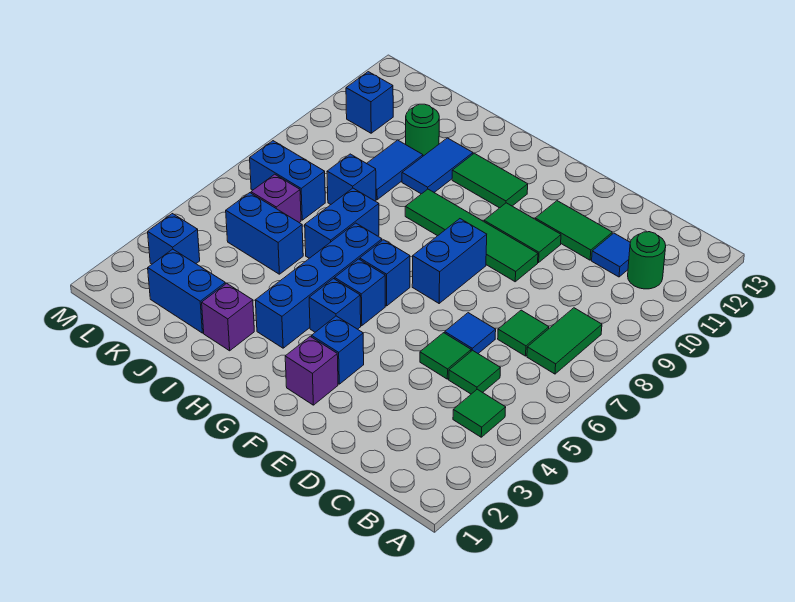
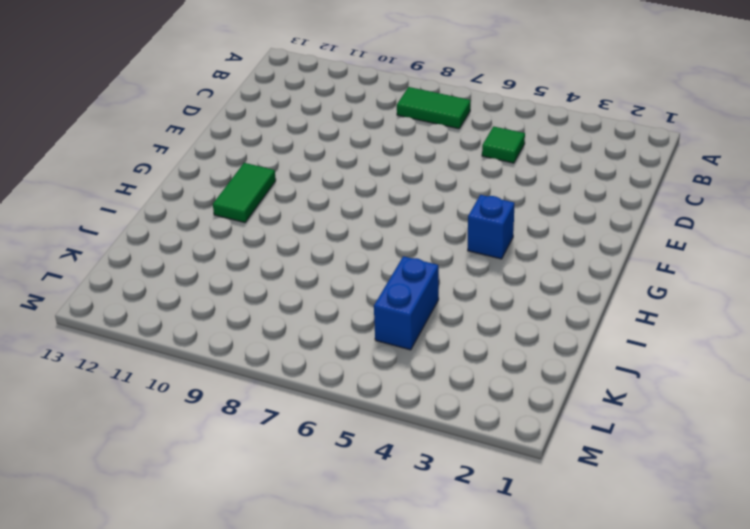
none -> green 1x1 tile [453,389,506,437]
none -> green 1x1 round brick [628,232,666,289]
none -> green 1x1 tile [498,310,549,356]
none -> blue 1x1 tile [592,233,630,277]

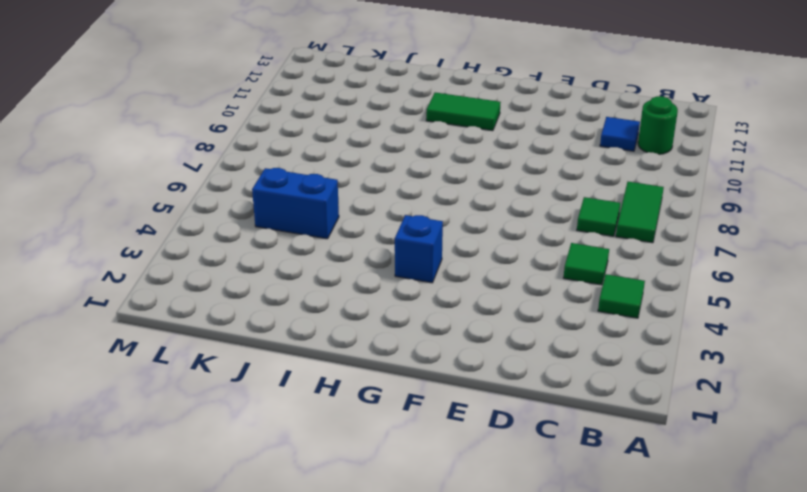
none -> green 1x1 tile [420,333,471,379]
none -> blue 1x1 tile [445,313,496,353]
none -> green 1x2 tile [535,201,612,260]
none -> green 1x4 tile [405,189,538,282]

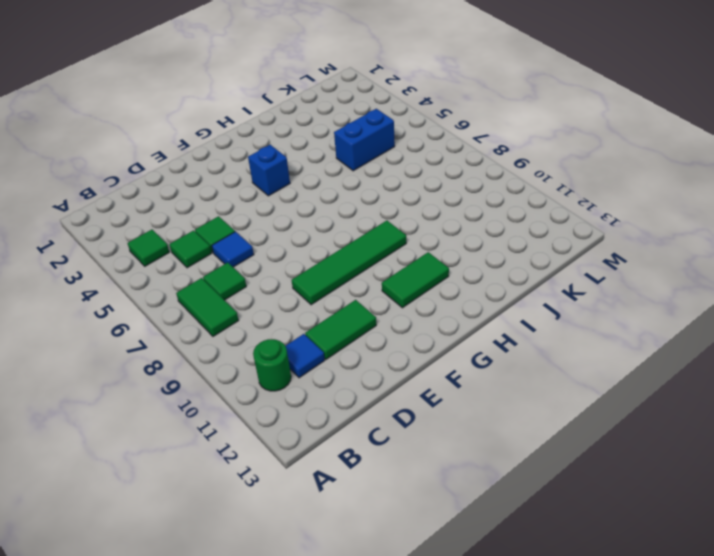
none -> green 1x2 tile [484,203,561,263]
none -> purple 1x1 brick [285,336,338,405]
none -> blue 1x1 brick [312,316,364,384]
none -> blue 1x2 brick [412,219,487,303]

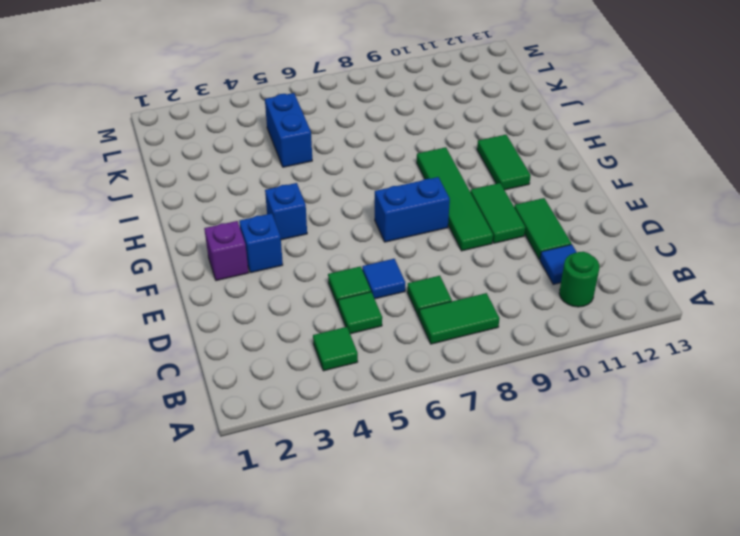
none -> blue 1x1 brick [335,259,385,326]
none -> blue 1x1 brick [360,240,410,306]
none -> blue 1x4 brick [255,223,382,348]
none -> purple 1x1 brick [202,283,254,351]

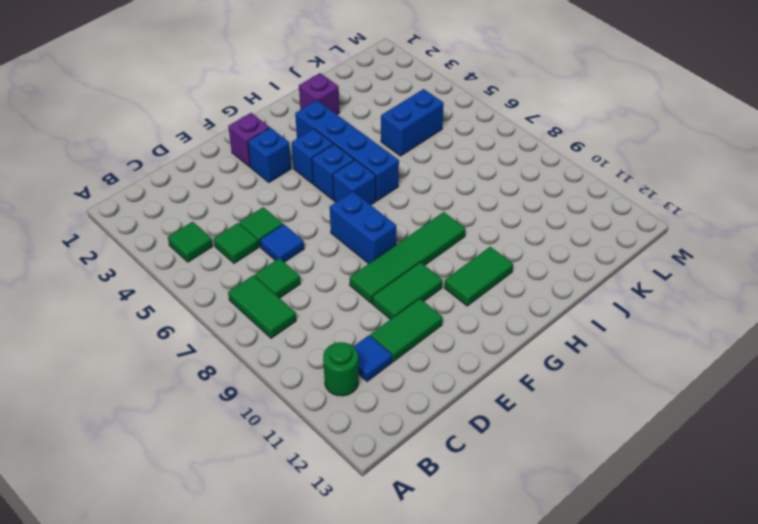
none -> blue 1x2 brick [305,188,379,258]
none -> blue 1x2 tile [402,138,473,194]
none -> blue 1x2 brick [148,249,225,333]
none -> blue 1x1 brick [327,154,376,204]

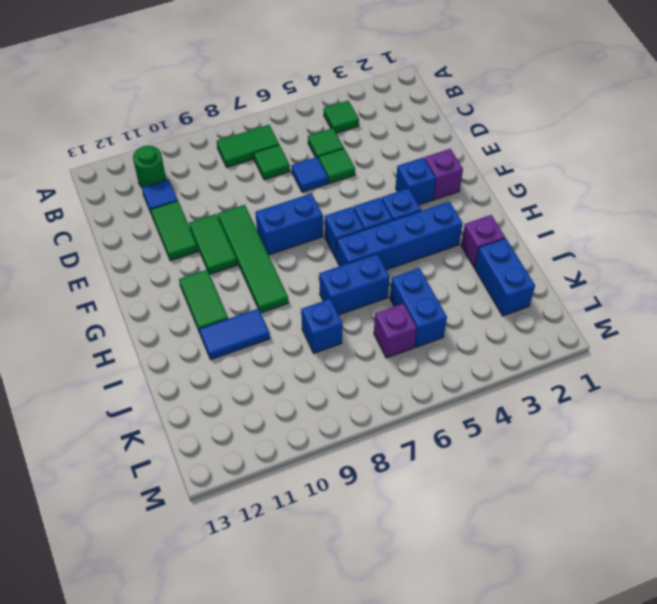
none -> blue 1x2 tile [367,140,423,200]
none -> green 1x1 round brick [406,104,439,156]
none -> blue 1x2 brick [250,141,325,220]
none -> blue 1x1 brick [148,214,200,264]

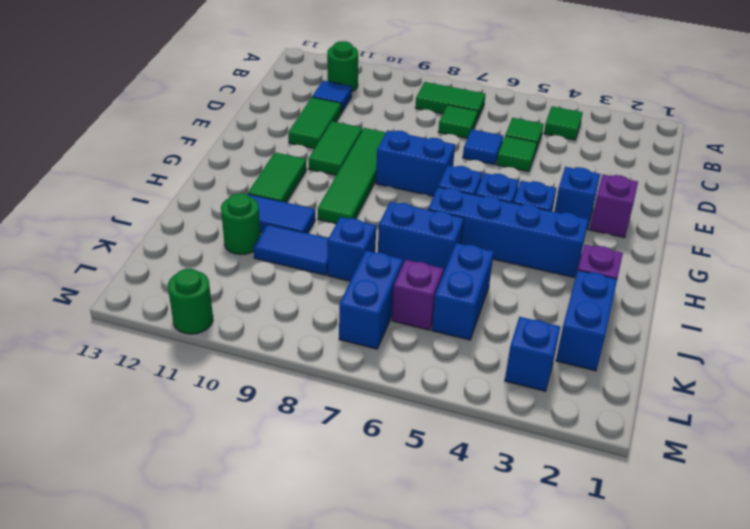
green 1x1 round brick [168,269,213,334] -> none
none -> blue 1x1 brick [346,72,393,133]

